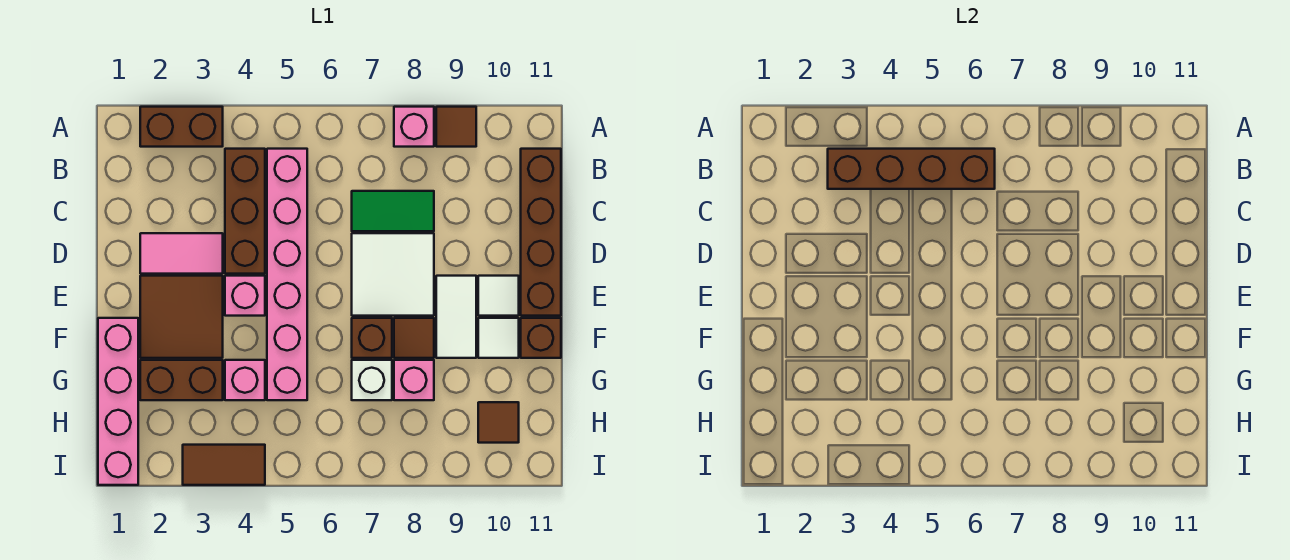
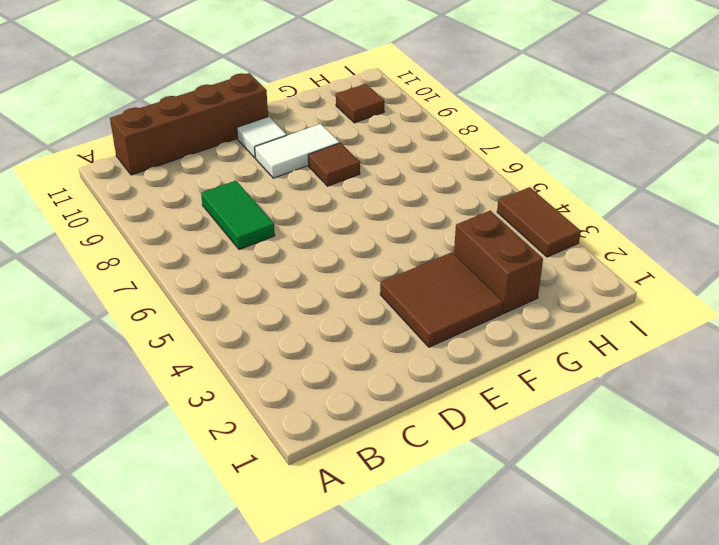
none -> brown 1x2 brick [140,107,223,147]
none -> pink 1x1 brick [394,107,434,147]
none -> brown 1x1 tile [436,107,476,147]

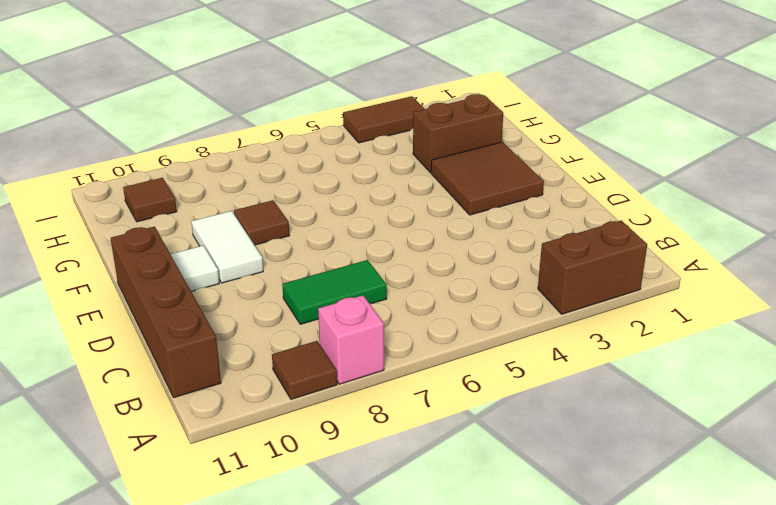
none -> brown 1x3 brick [225,149,265,274]
none -> pink 1x6 brick [267,149,307,400]
none -> pink 1x2 tile [140,233,223,274]

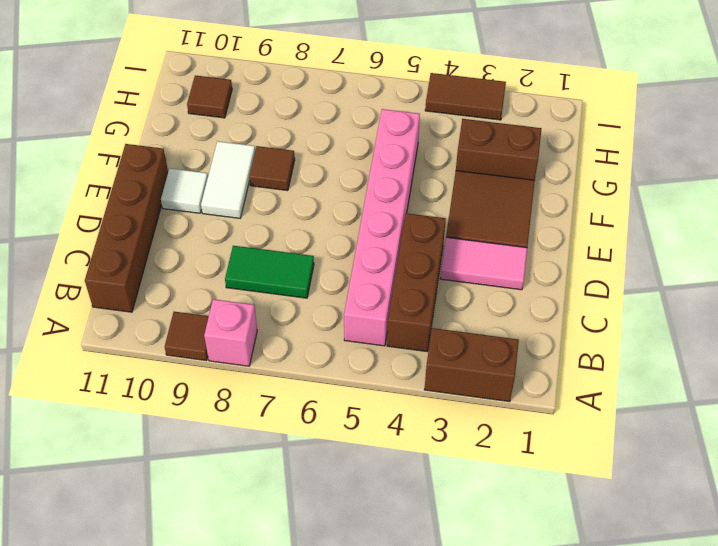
none -> white 2x2 tile [352,233,434,316]
none -> pink 1x1 brick [225,276,265,316]
none -> pink 1x4 brick [98,318,138,485]

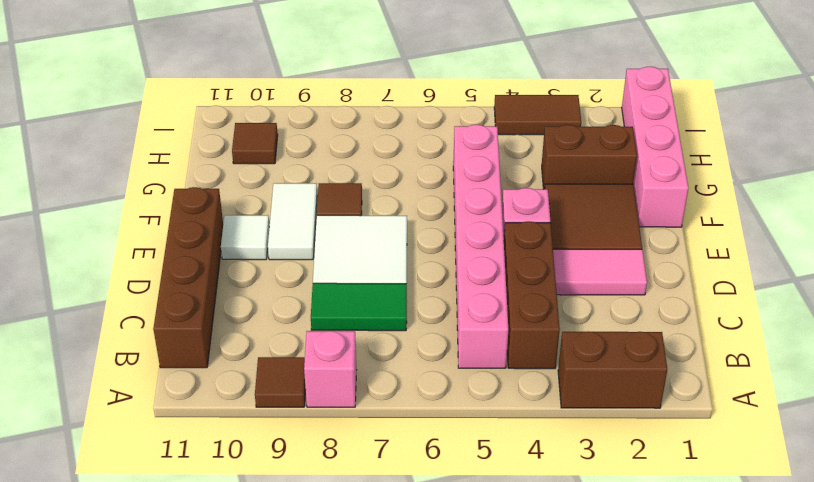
none -> brown 1x1 brick [352,318,392,358]
none -> white 1x1 tile [478,318,519,358]
none -> brown 1x1 brick [521,318,561,358]

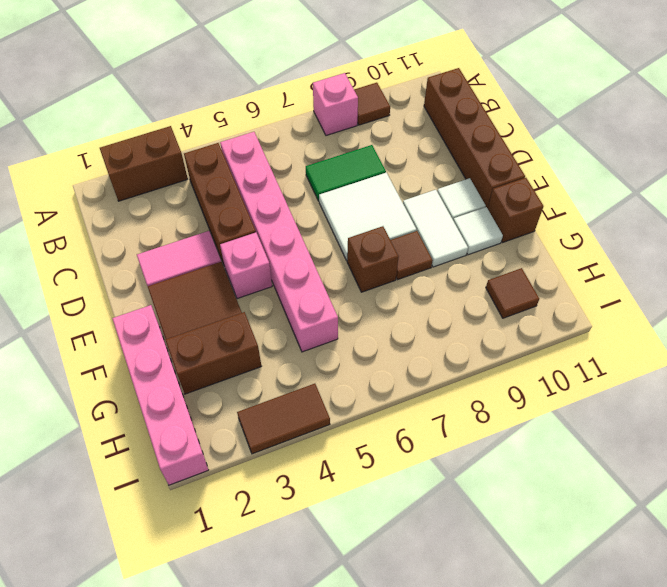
none -> pink 1x1 brick [225,360,265,400]
none -> white 1x1 brick [352,360,392,400]
none -> pink 1x1 brick [394,360,434,400]

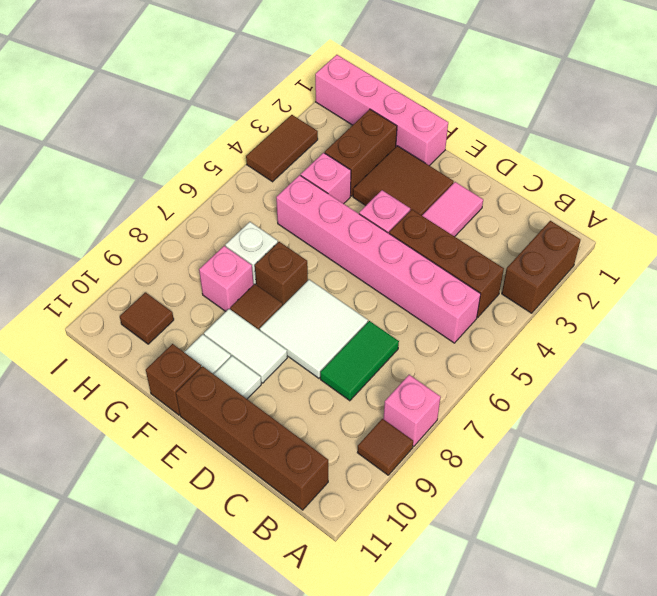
none -> brown 1x4 brick [828,149,995,189]

